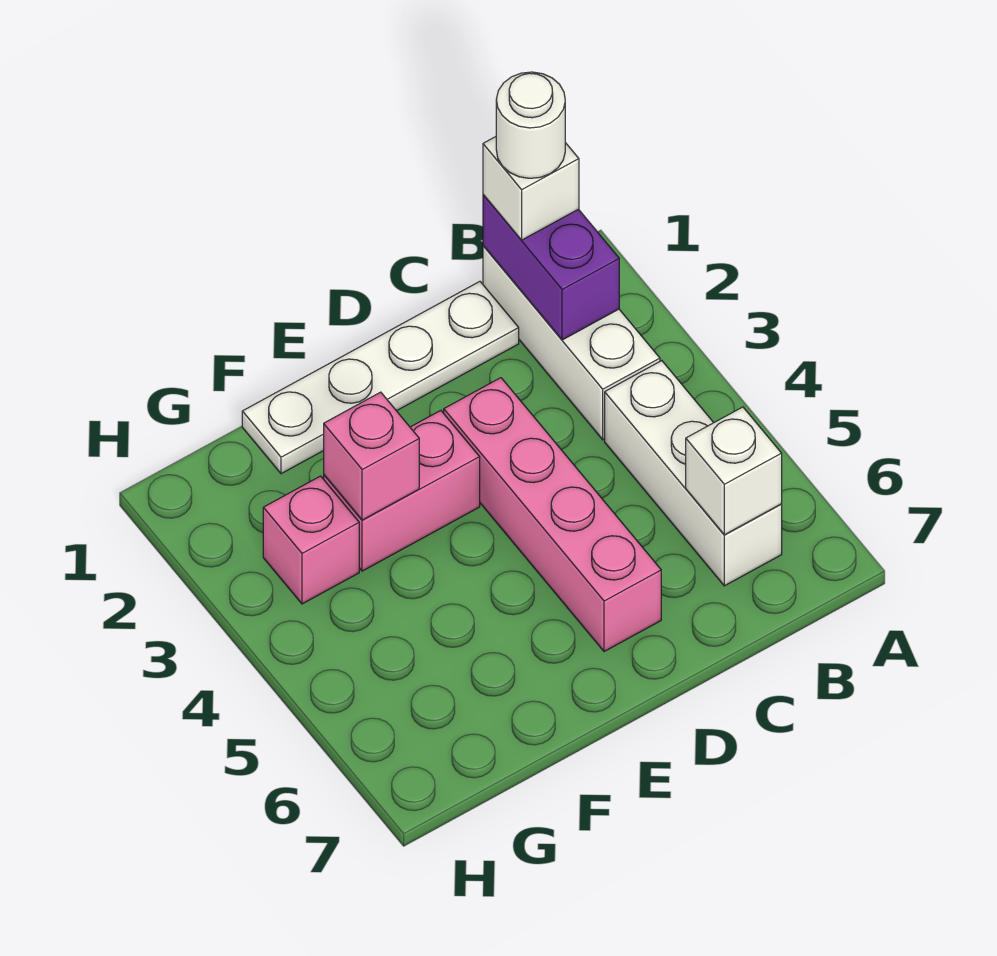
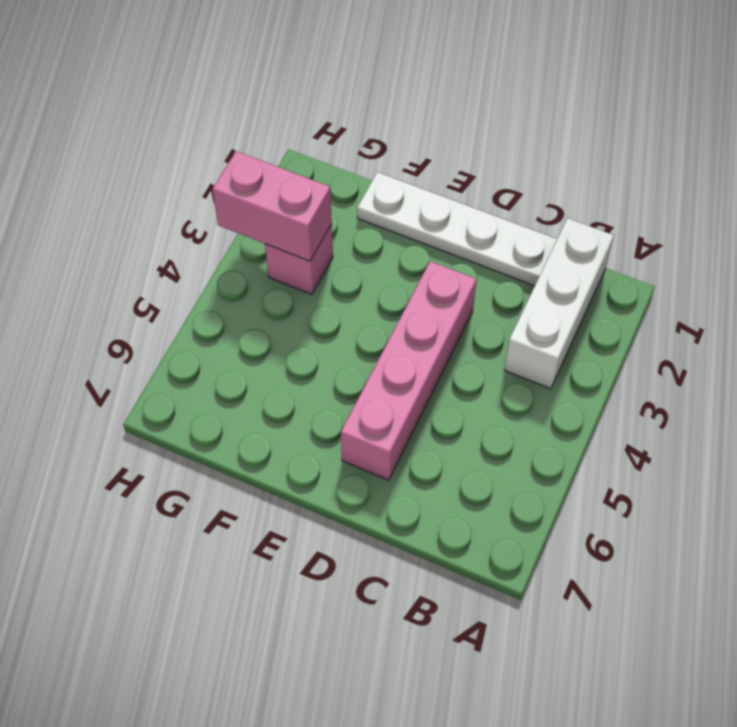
pink 1x2 brick [212,151,332,261] -> pink 1x2 brick moved to [324,411,480,571]
none -> white 1x3 brick [605,361,782,586]
none -> purple 1x2 brick [483,195,619,340]

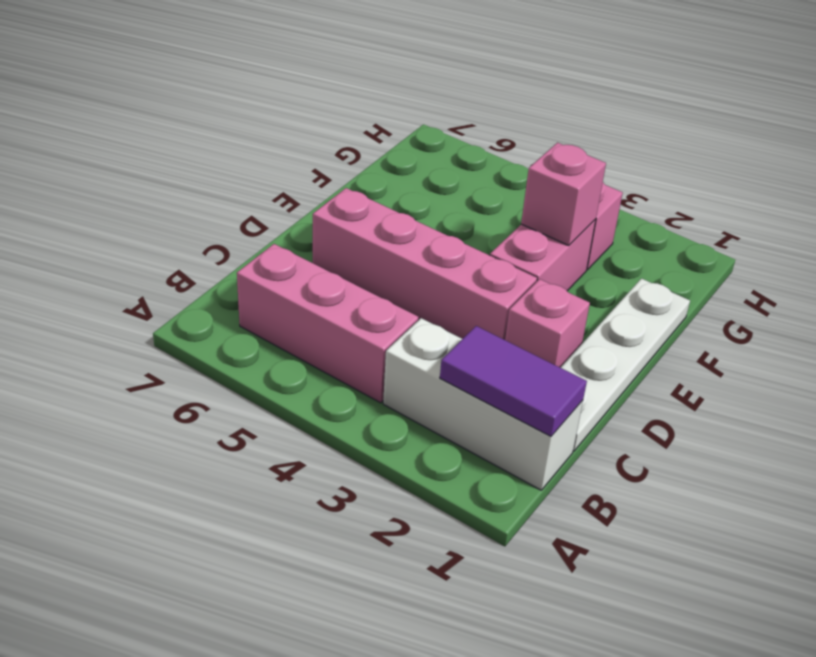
purple 1x2 tile [440,326,587,436] -> purple 1x2 brick [483,195,619,340]
pink 1x3 brick [237,244,418,403] -> white 1x3 brick [605,361,782,586]
pink 1x1 brick [505,279,590,368] -> none
none -> white 1x1 brick [686,407,782,535]
none -> white 1x1 brick [483,137,579,240]

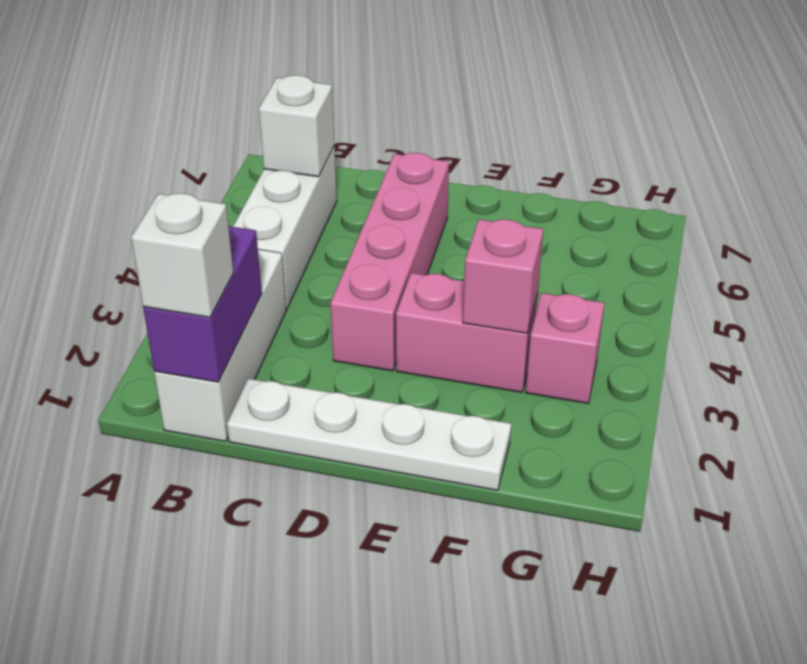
none -> white 1x1 round brick [496,72,565,178]

